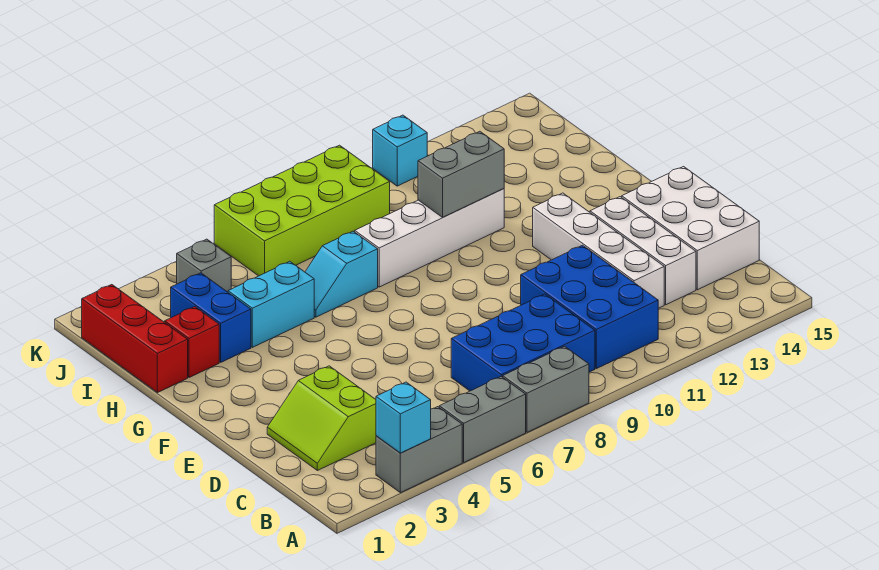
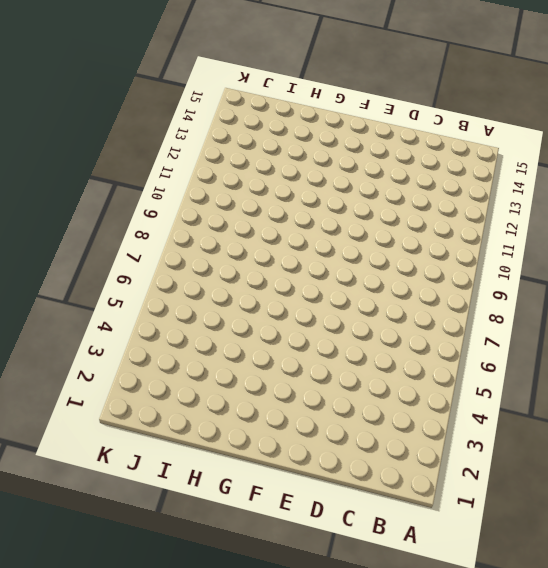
none -> grey 1x2 brick [376,407,462,493]
none -> grey 1x2 brick [439,377,526,462]
none -> grey 1x2 brick [503,346,589,432]

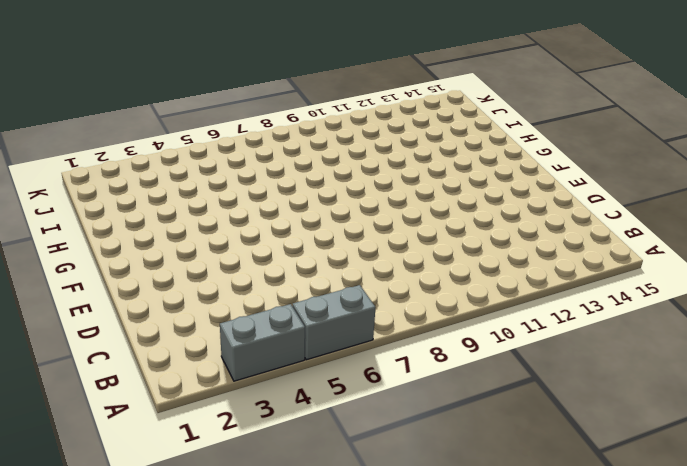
none -> grey 1x2 brick [503,346,589,432]
none -> blue 2x3 brick [451,294,595,391]
none -> blue 2x3 brick [521,245,658,369]

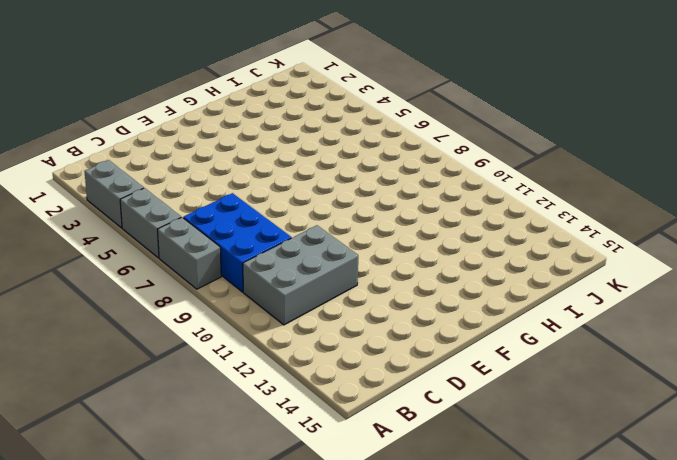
grey 2x3 brick [243,225,358,325] -> blue 2x3 brick [521,245,658,369]
none -> lime 2x2 slope [267,366,376,471]
none -> white 1x4 brick [533,193,664,308]
none -> white 1x3 brick [590,197,696,305]

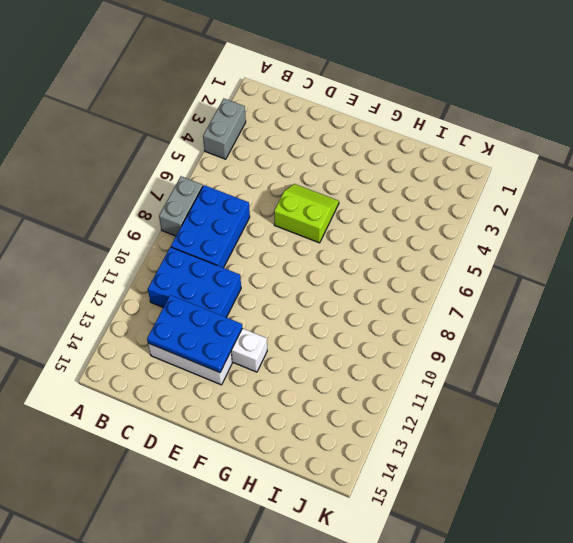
blue 2x3 plate [147,295,242,373] -> none
lime 2x2 slope [274,184,339,243] -> lime 2x2 slope moved to [267,366,376,471]
none -> grey 1x2 brick [439,377,526,462]
none -> white 2x3 brick [622,167,759,290]
none -> red 1x3 brick [82,285,188,393]

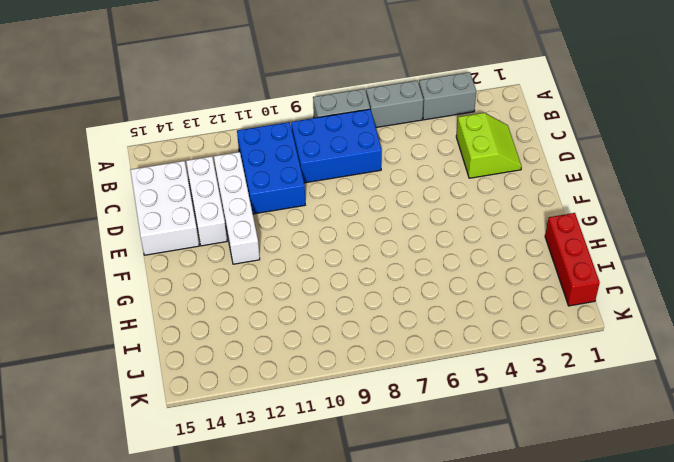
none -> red 1x1 brick [165,307,219,378]
none -> blue 1x2 brick [171,273,251,362]
none -> cyan 1x2 brick [228,261,314,347]

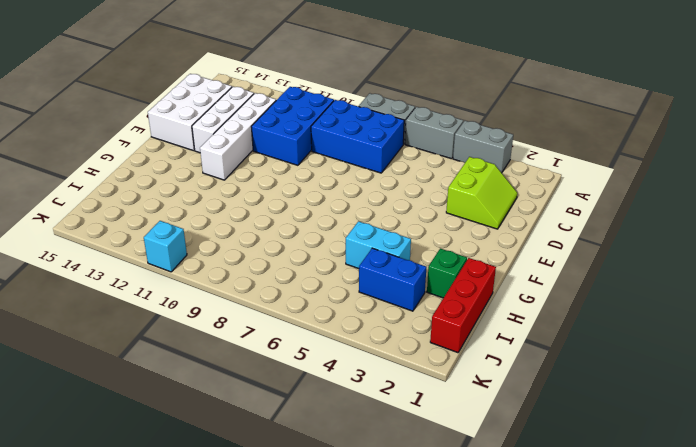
green 1x1 brick [427,248,467,298] -> red 1x1 brick [165,307,219,378]
blue 1x2 brick [359,248,427,311] -> blue 1x2 brick turned to [171,273,251,362]
none -> cyan 1x2 slope [305,231,378,317]
none -> white 1x4 brick [355,189,504,287]
none -> grey 1x1 brick [177,239,231,292]

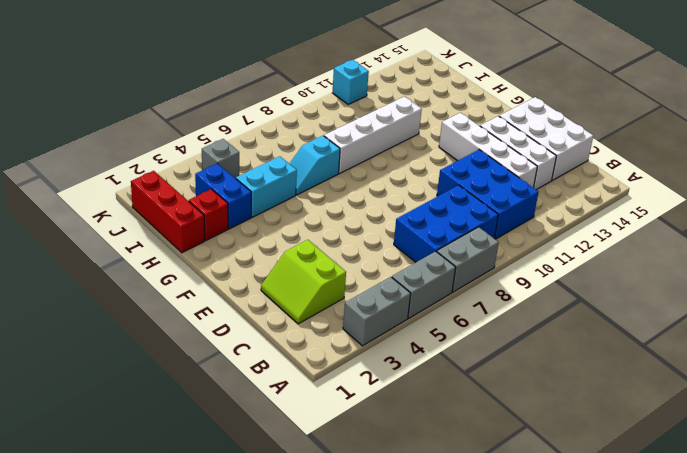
none -> lime 2x4 brick [214,145,390,276]
none -> cyan 1x1 brick [376,382,431,453]
none -> grey 1x2 brick [418,131,504,217]

